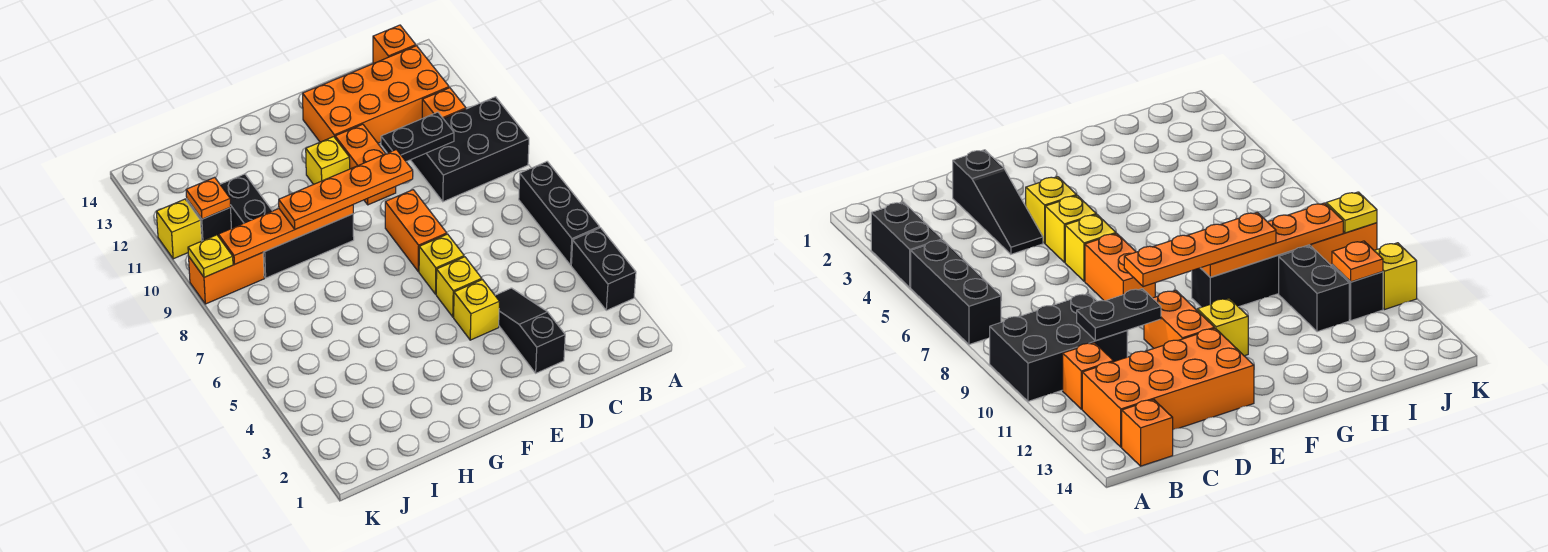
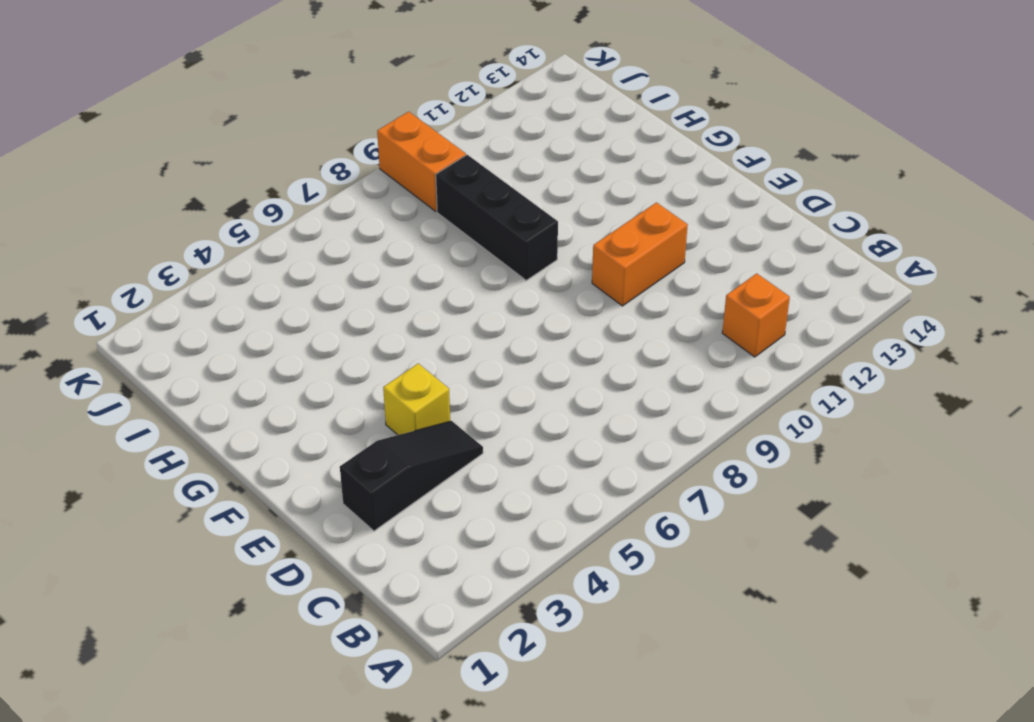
none -> black 1x2 brick [571,228,636,310]
none -> black 1x3 brick [519,162,600,265]
none -> black 2x3 brick [411,97,529,202]

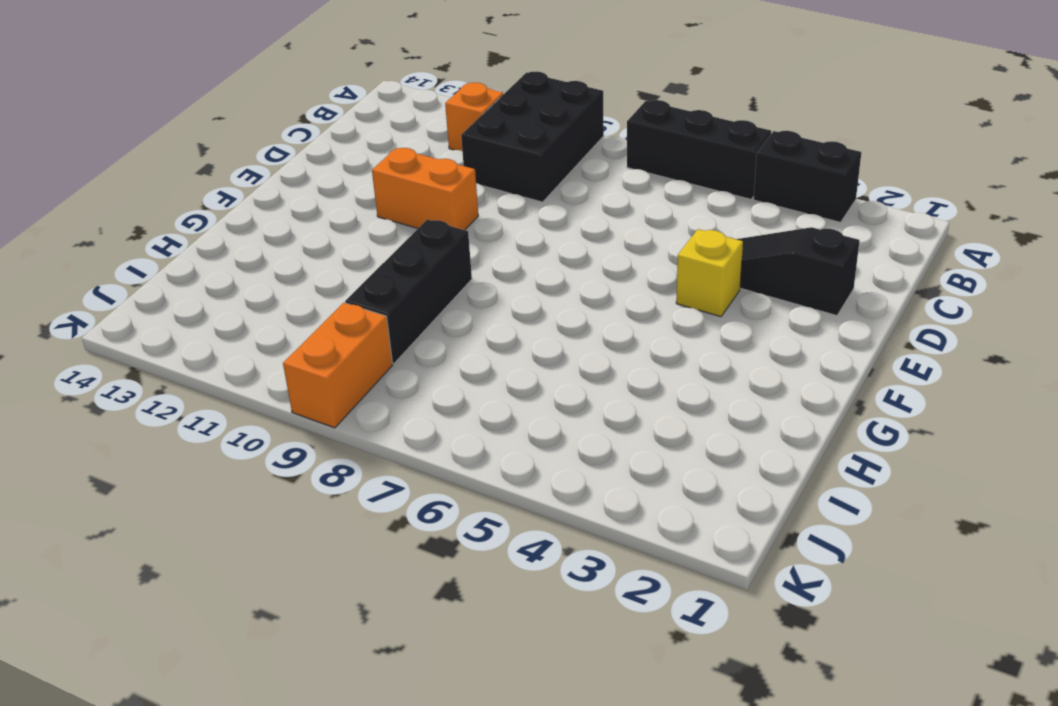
none -> orange 2x4 brick [303,46,449,143]
none -> orange 1x1 brick [373,25,416,64]
none -> yellow 1x1 brick [436,257,482,317]

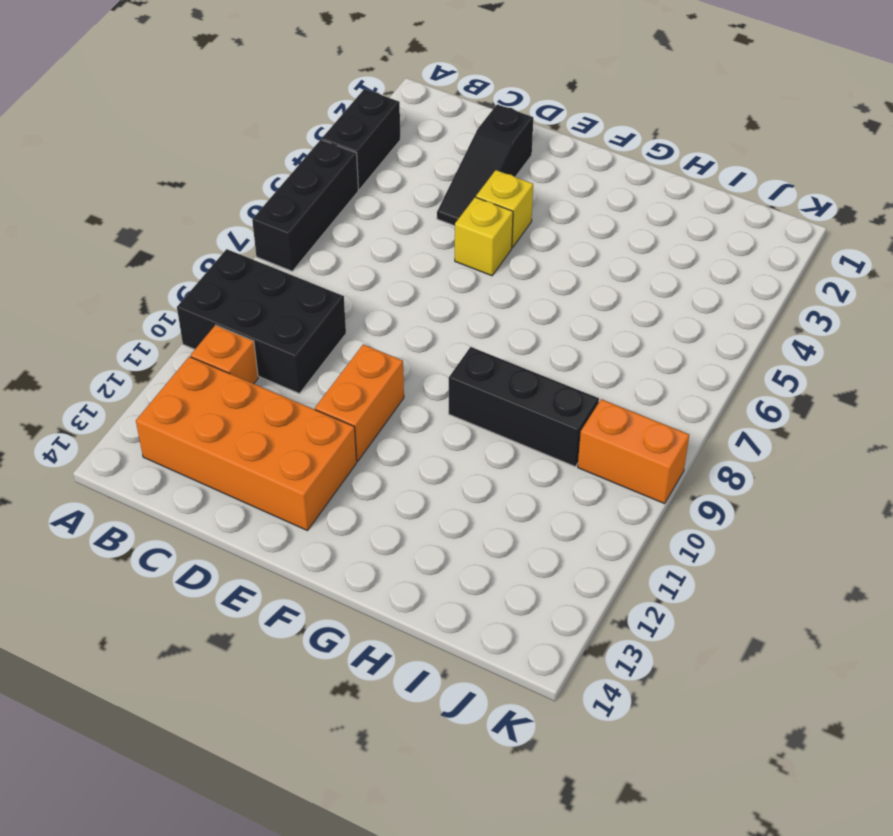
none -> orange 1x1 brick [373,25,416,64]
none -> yellow 1x1 brick [419,234,464,294]
none -> orange 1x2 brick [385,190,447,272]

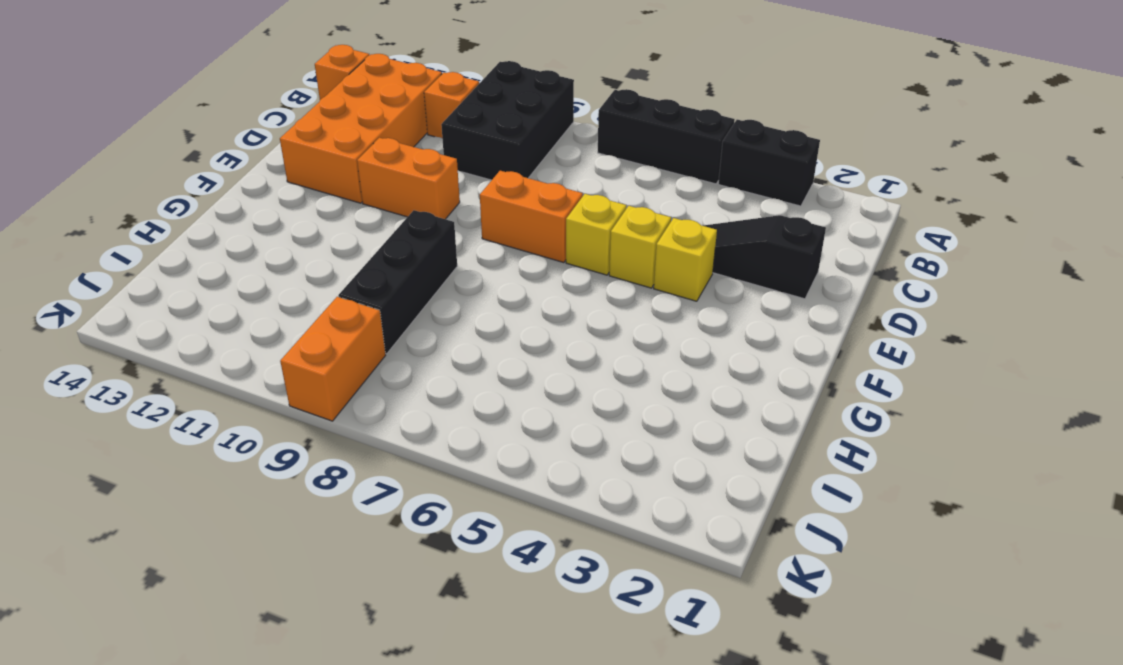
none -> yellow 1x1 brick [306,137,350,184]
none -> black 1x2 brick [220,174,272,228]
none -> black 1x1 brick [187,200,231,241]

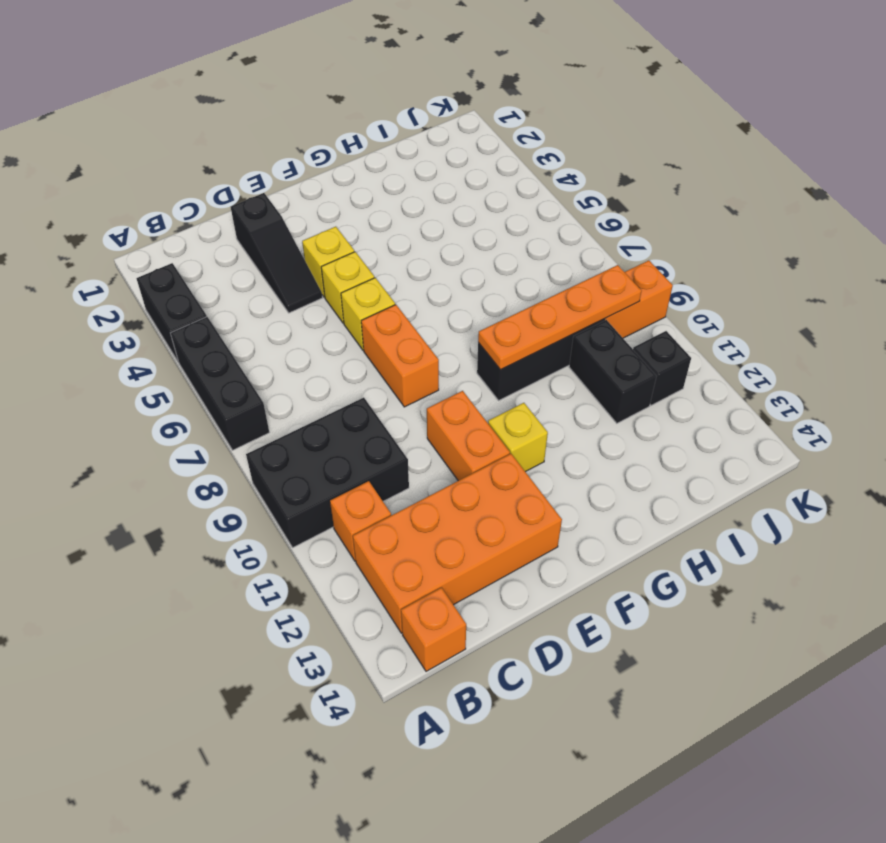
none -> yellow 1x1 brick [156,199,201,259]
none -> black 1x2 plate [381,112,454,162]
none -> orange 1x1 plate [186,177,231,219]

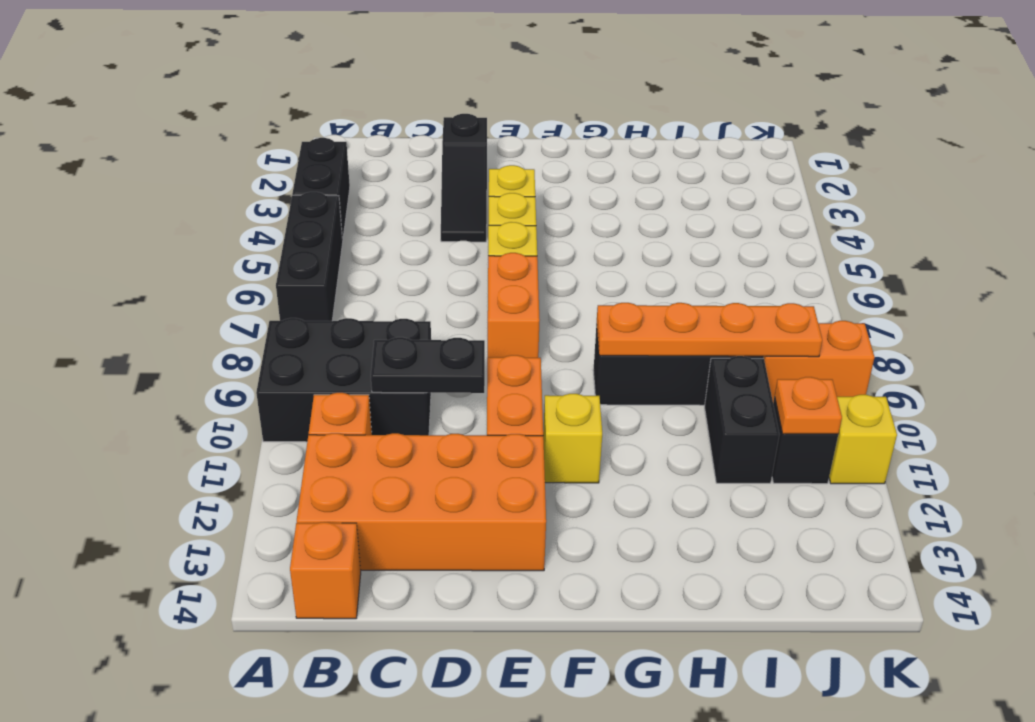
none -> yellow 1x1 plate [188,235,233,277]
none -> orange 1x4 plate [279,150,413,229]

